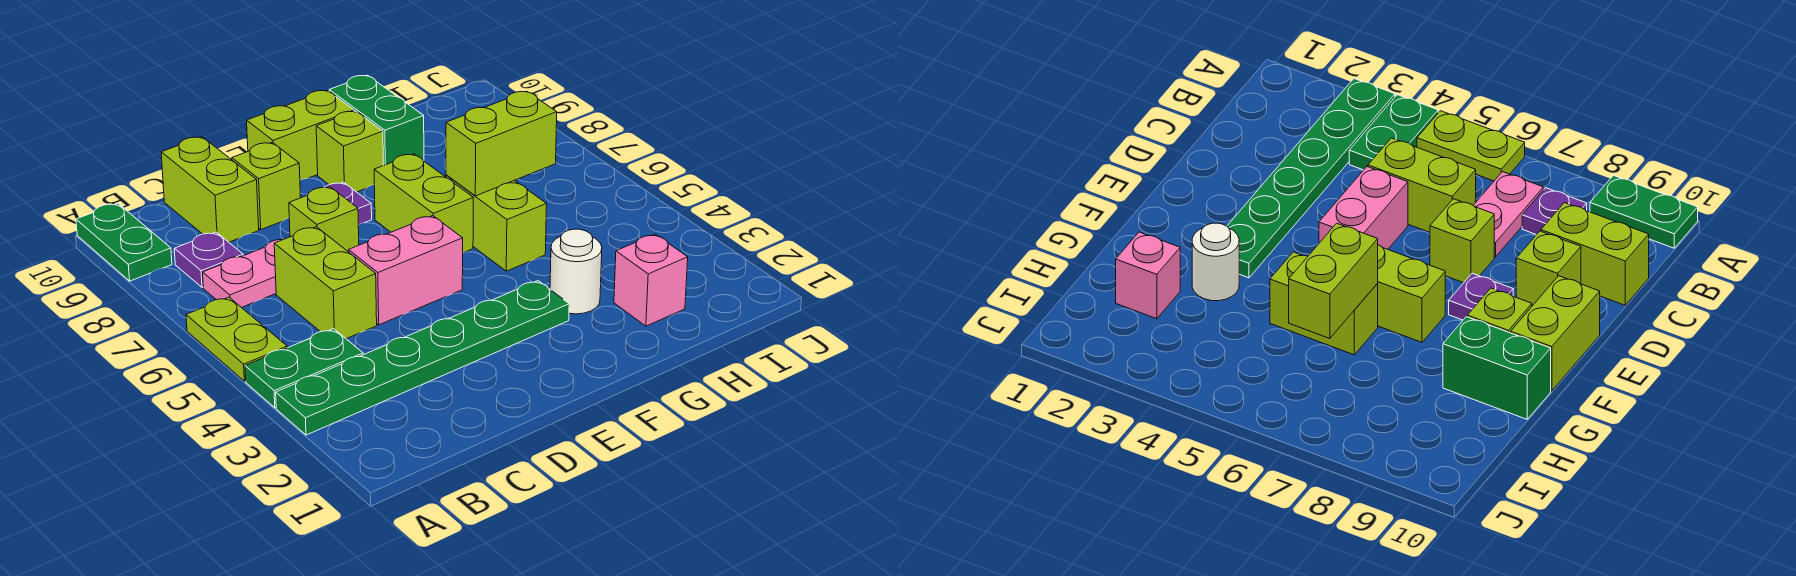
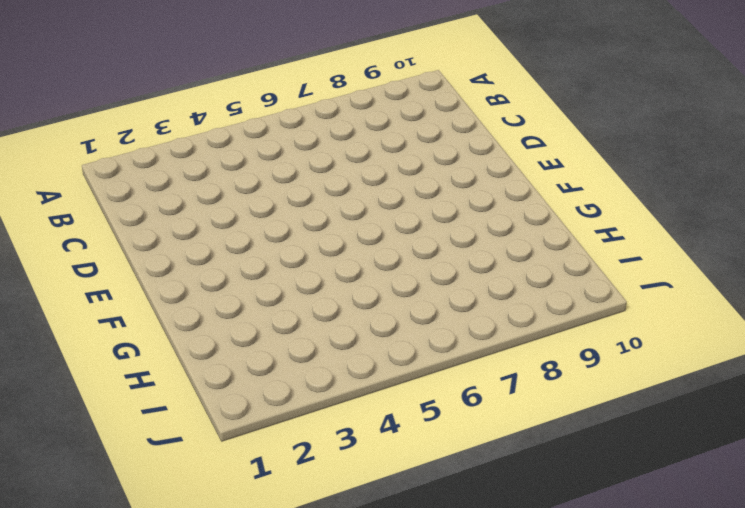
none -> green 1x6 plate [276,281,569,435]
none -> green 1x2 plate [245,329,363,408]
none -> lime 1x2 plate [186,297,287,381]

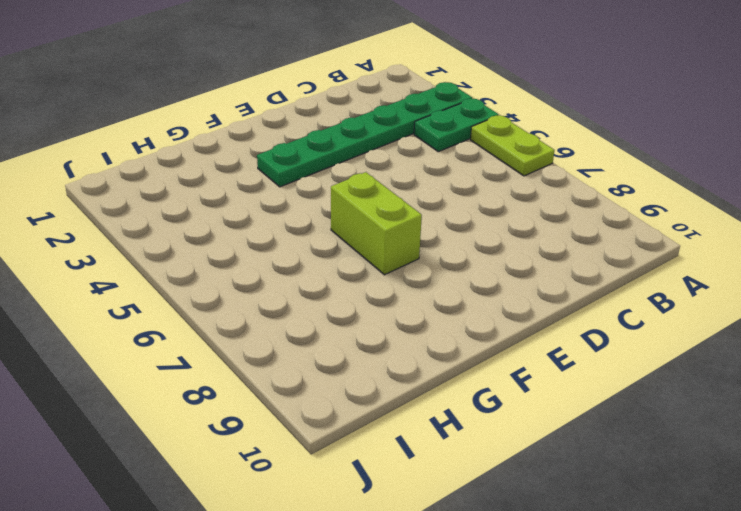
none -> green 1x2 plate [76,203,172,281]
none -> pink 1x2 plate [203,240,281,308]
none -> purple 1x1 plate [174,232,243,287]

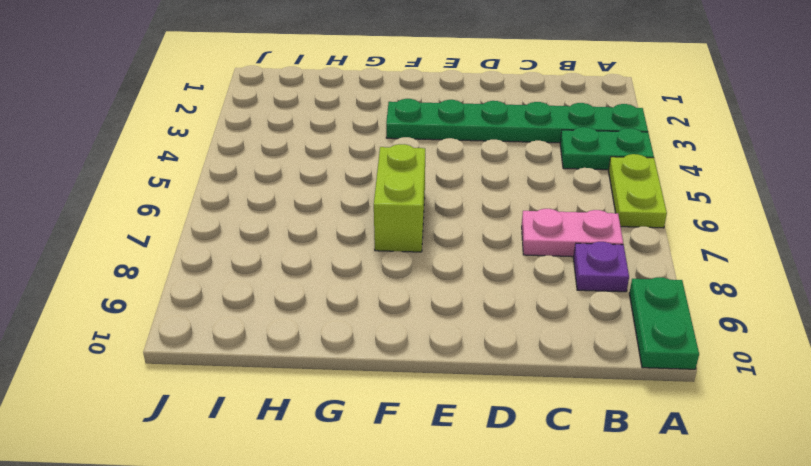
none -> lime 1x2 brick [274,227,377,339]
none -> lime 1x2 brick [161,137,259,242]
none -> pink 1x2 brick [349,216,463,325]

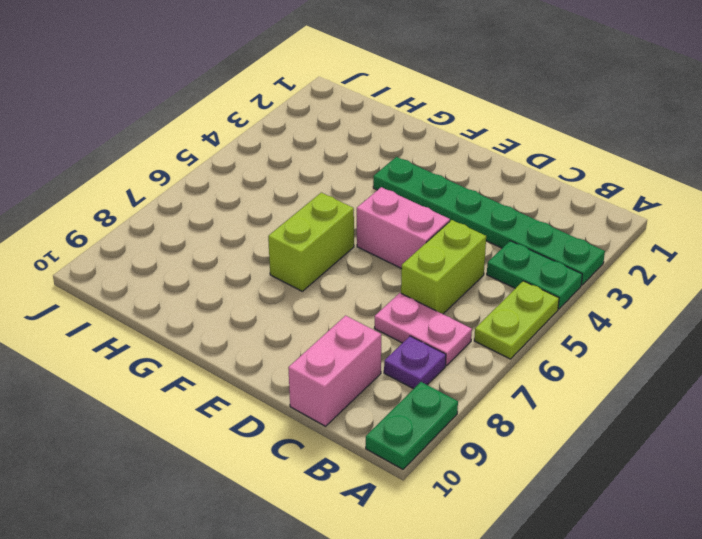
pink 1x2 brick [288,316,381,426] -> lime 1x2 brick [161,137,259,242]
none -> lime 1x1 brick [289,187,359,252]
none -> lime 1x1 brick [232,142,301,230]
none -> purple 1x1 plate [325,182,372,224]

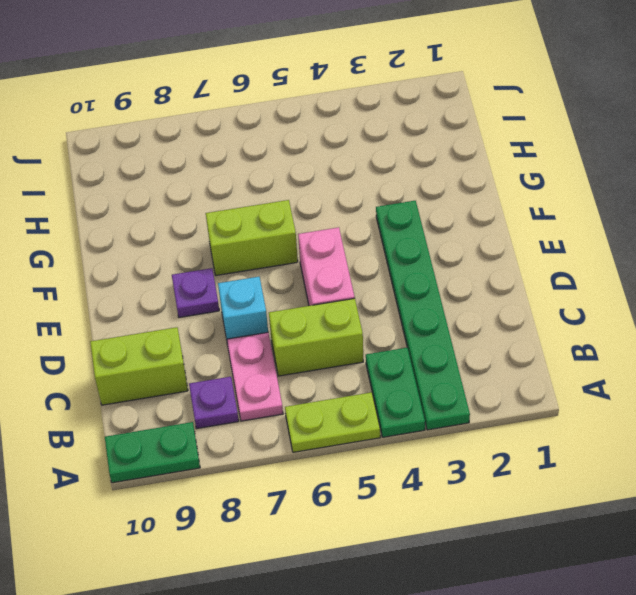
cyan 1x1 brick [218,277,268,339] -> lime 1x1 brick [289,187,359,252]
none -> lime 1x1 brick [232,142,301,230]
none -> lime 1x2 brick [247,90,354,180]
none -> lime 1x1 brick [316,111,383,192]

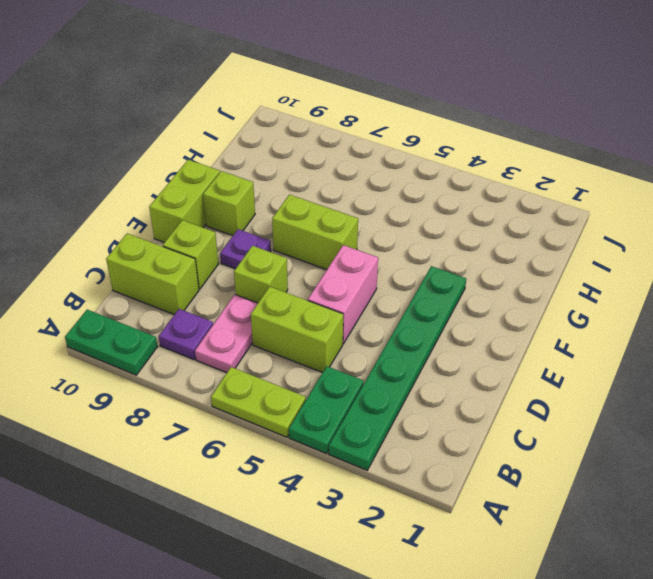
none -> white 1x1 round brick [550,229,602,314]
none -> lime 1x2 brick [446,175,547,271]
none -> green 1x2 brick [329,75,424,165]

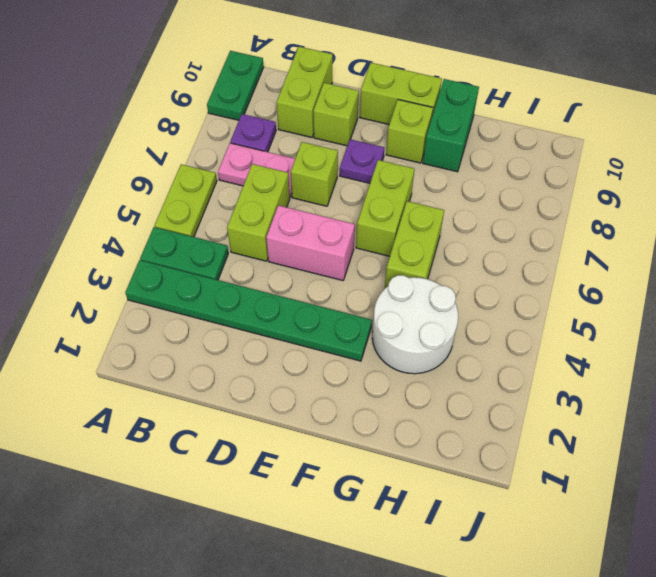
white 2x2 round brick [372,275,458,374] -> white 1x1 round brick [550,229,602,314]
none -> pink 1x1 brick [614,234,688,326]
none -> lime 1x2 brick [446,91,557,196]

